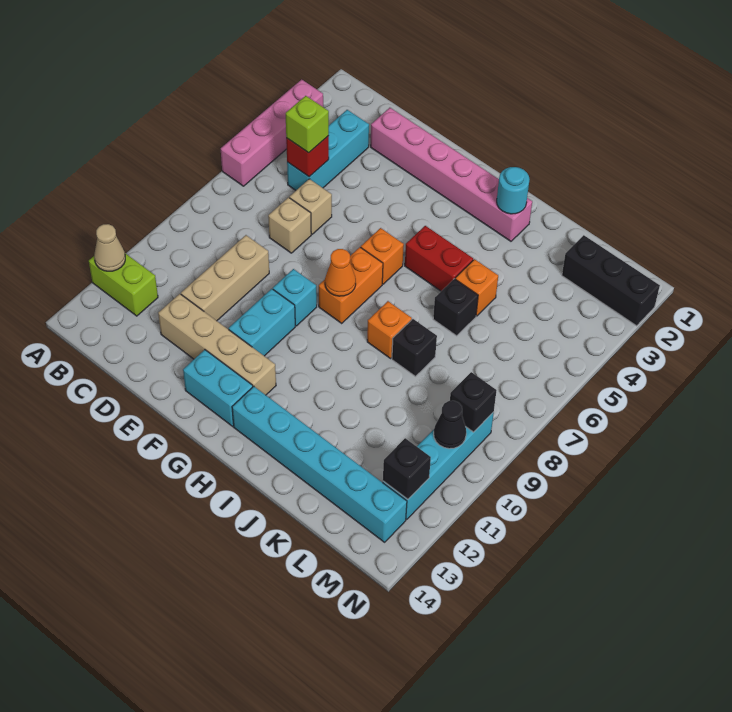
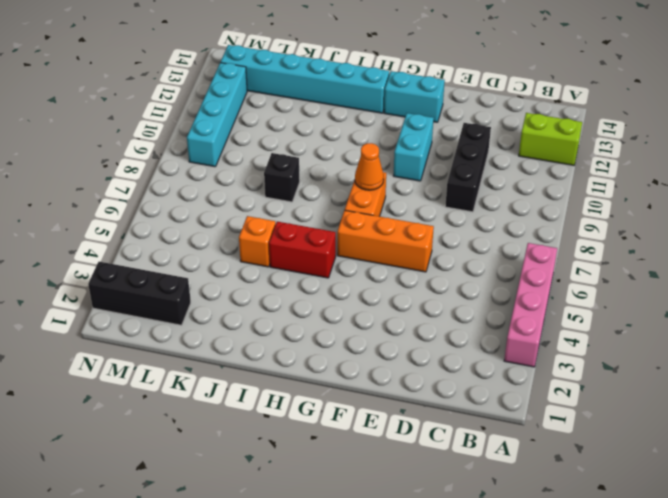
black 1x3 brick [445,123,491,212] -> tan 1x3 brick [181,235,269,321]
orange 1x3 brick [337,210,434,272] -> orange 1x1 brick [361,228,404,284]
none -> cyan 1x3 brick [287,110,369,190]
none -> pink 1x6 brick [371,108,532,241]
none -> tan 1x1 brick [289,179,332,234]

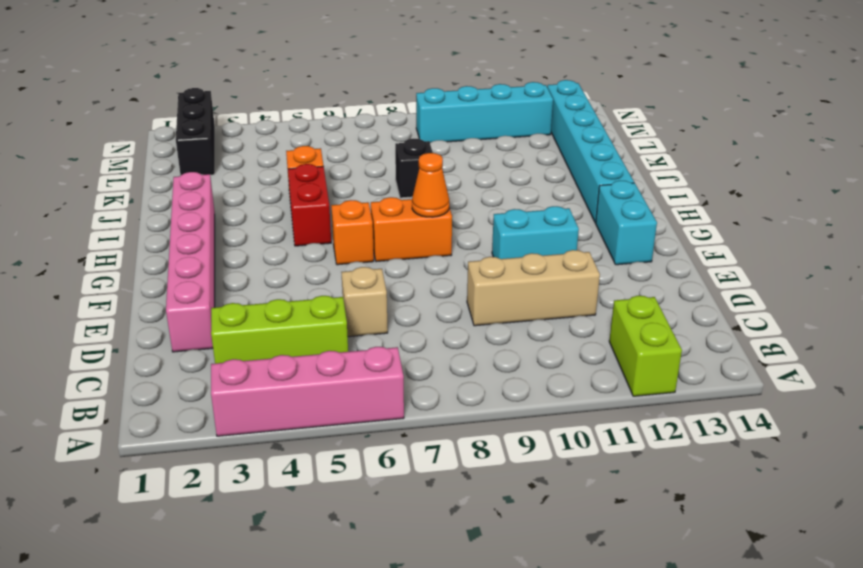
lime 1x3 brick [211,296,348,363] -> cyan 1x3 brick [287,110,369,190]
none -> tan 1x1 brick [268,198,311,253]
none -> tan 1x4 brick [158,294,276,395]
none -> cyan 1x1 brick [273,269,317,326]

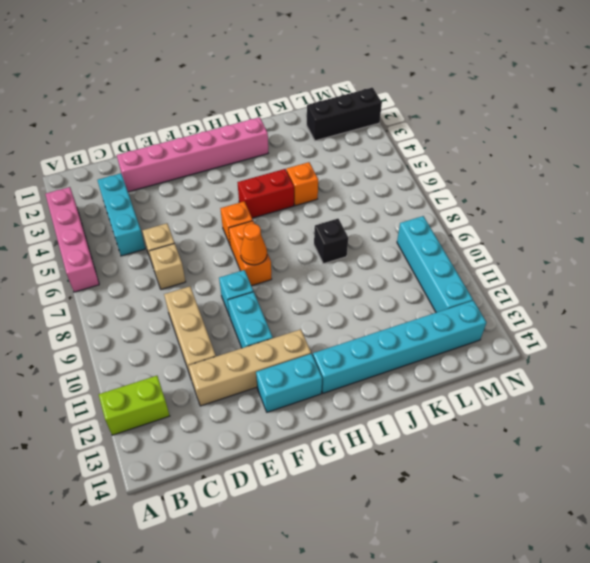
none -> orange 1x1 brick [367,301,412,358]
none -> black 1x1 brick [433,279,478,336]
none -> tan 1x1 cone [94,224,125,271]

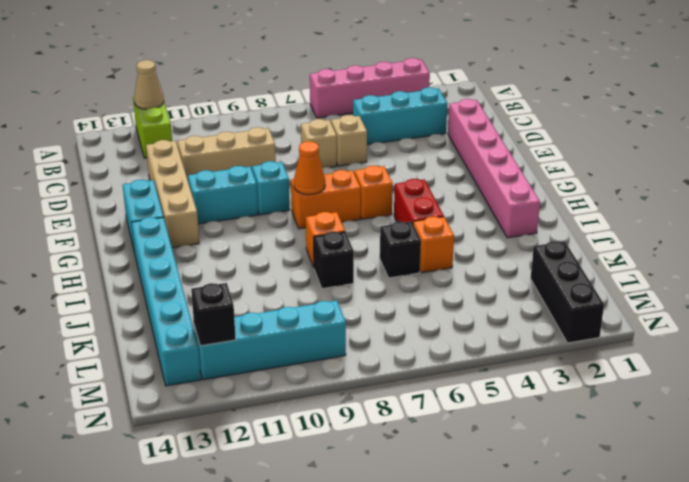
none -> red 1x1 brick [286,136,329,177]
none -> cyan 1x1 round brick [497,167,530,214]
none -> black 1x1 brick [450,372,497,432]

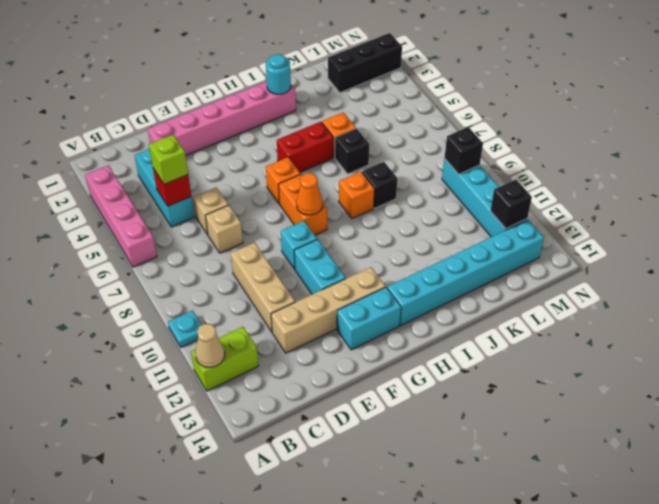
cyan 1x1 plate [168,310,201,347] -> none
none -> black 1x1 cone [434,401,466,449]

